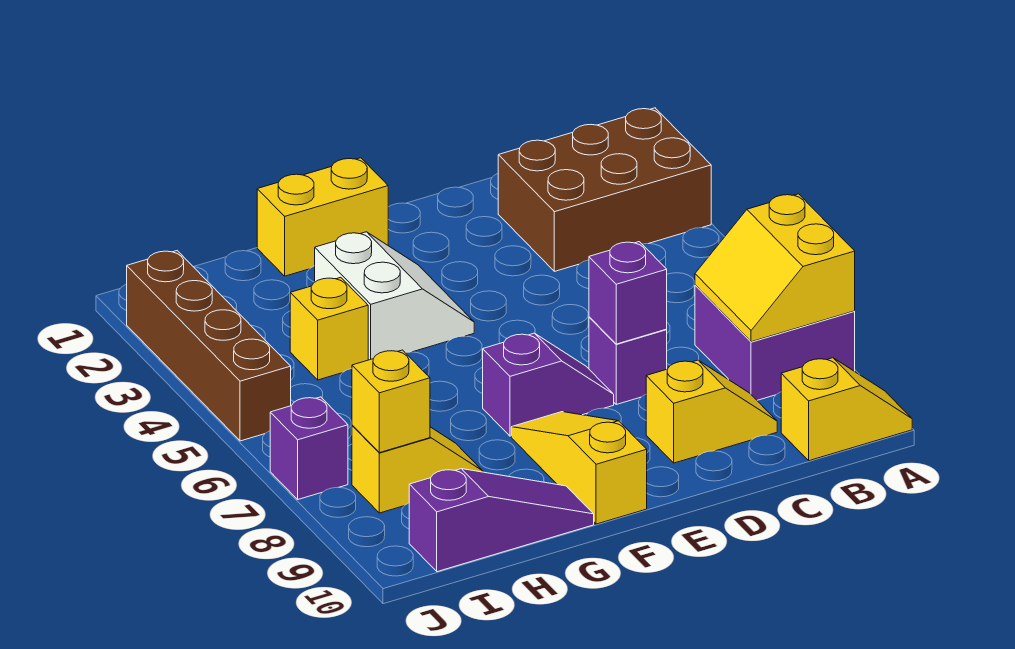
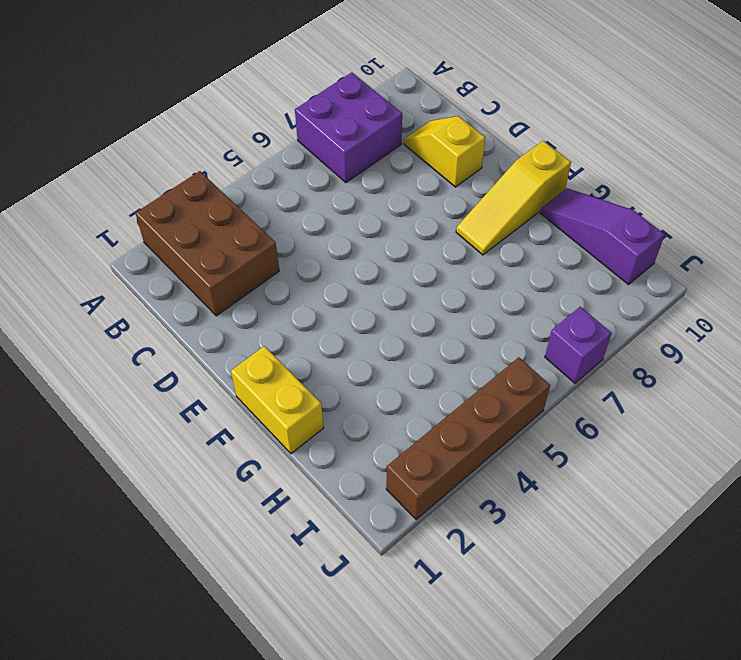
none -> yellow 1x2 slope [781,358,912,461]
none -> purple 1x1 brick [589,317,667,404]
none -> purple 1x2 slope [483,333,614,436]

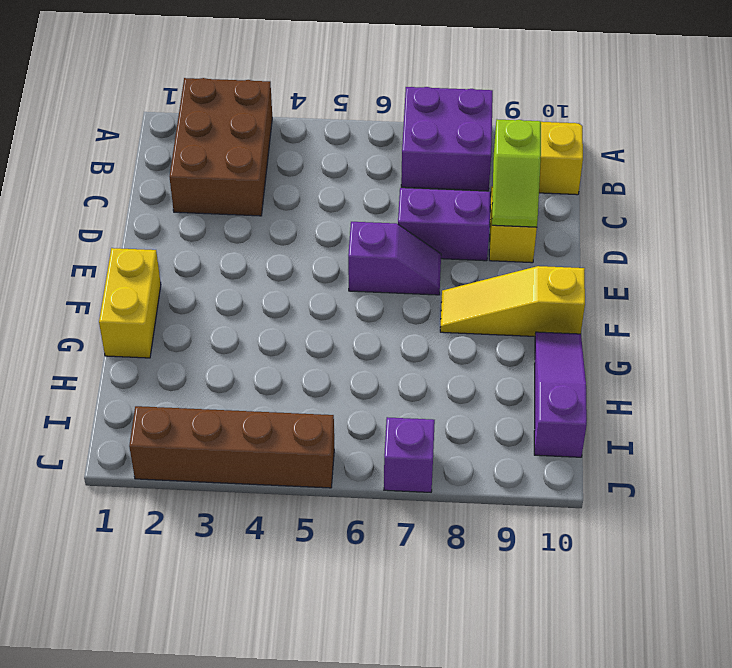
lime 1x2 slope [492,120,541,227] -> none
purple 1x2 brick [398,188,490,261] -> purple 1x1 brick [589,317,667,404]
purple 1x2 slope [348,222,441,295] -> purple 1x2 slope turned to [483,333,614,436]
none -> white 2x2 slope [315,232,474,360]
none -> yellow 1x1 brick [290,277,368,380]
none -> yellow 1x2 slope [352,425,483,513]

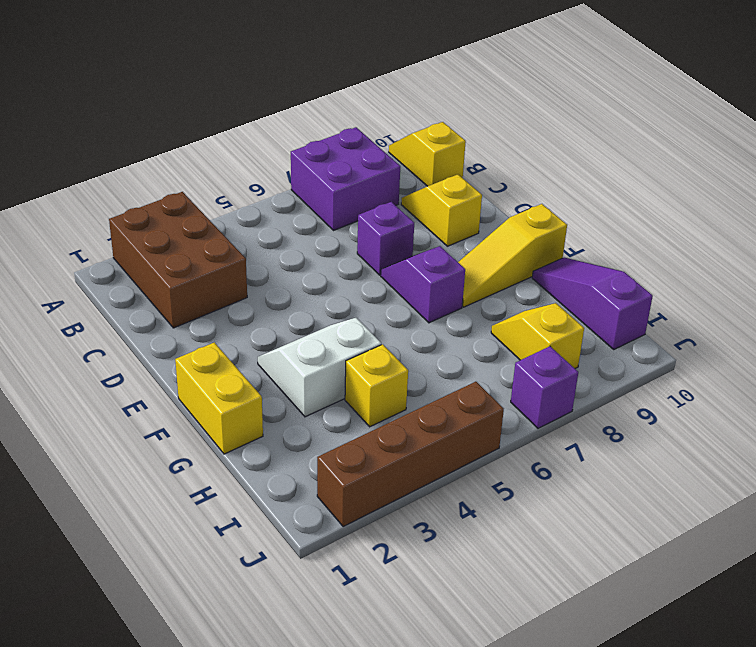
none -> yellow 2x2 slope [695,194,855,342]
none -> purple 1x1 brick [589,242,667,344]
none -> yellow 1x1 brick [352,350,430,453]

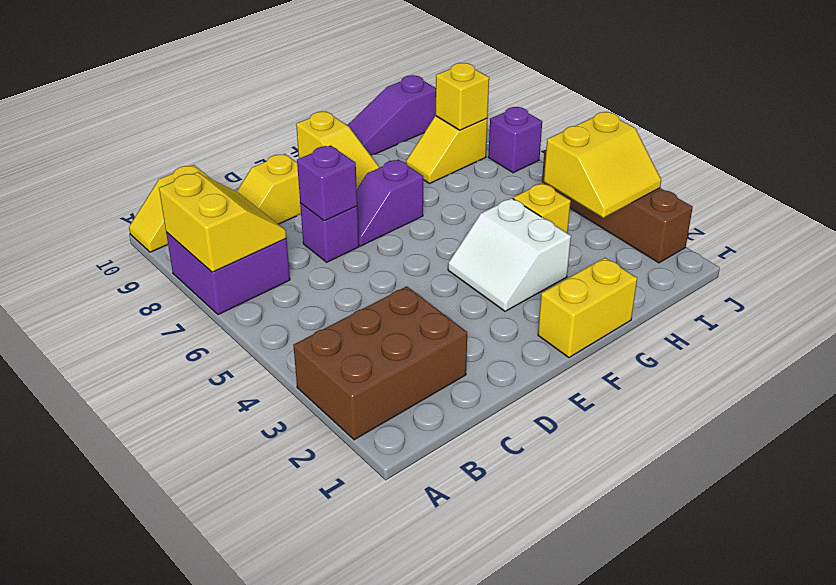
yellow 2x2 slope [544,112,661,218] -> none

